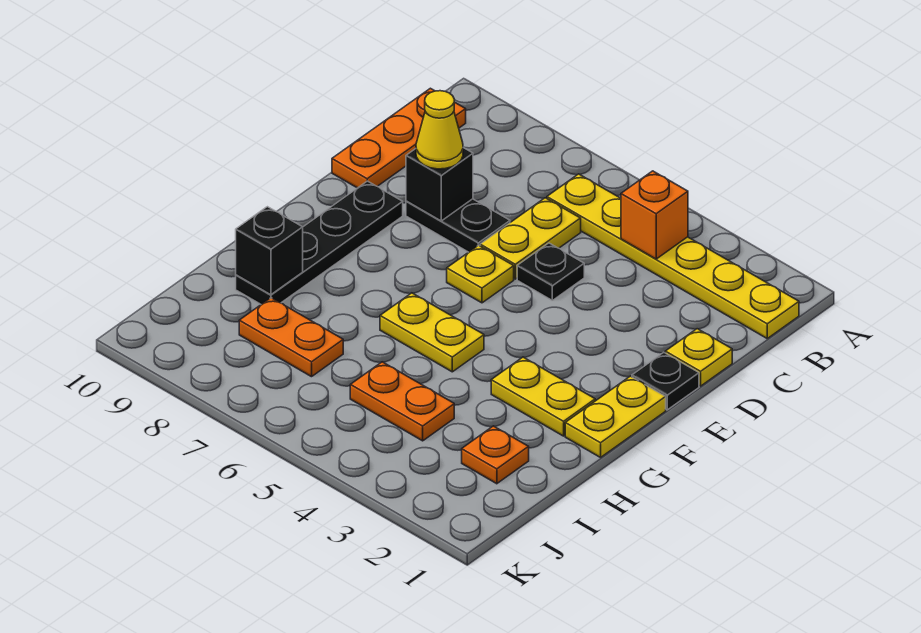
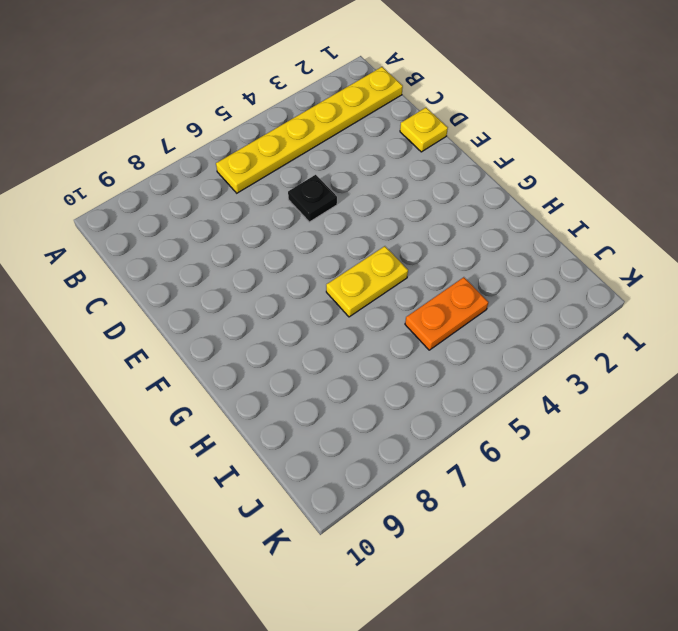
none -> orange 1x3 plate [332,88,466,188]
none -> yellow 1x2 plate [480,198,581,279]
none -> black 1x2 plate [406,199,510,252]

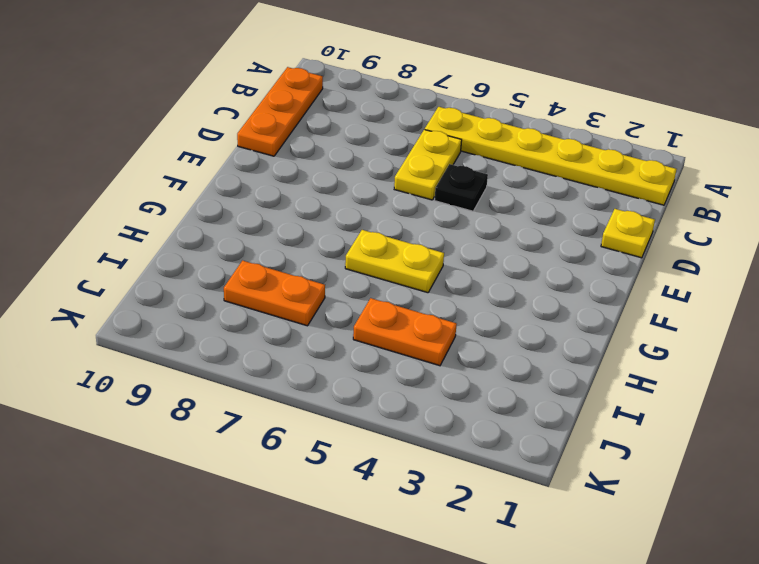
none -> black 1x2 plate [406,199,510,252]
none -> black 1x1 plate [632,352,699,410]
none -> yellow 1x1 plate [447,245,514,303]

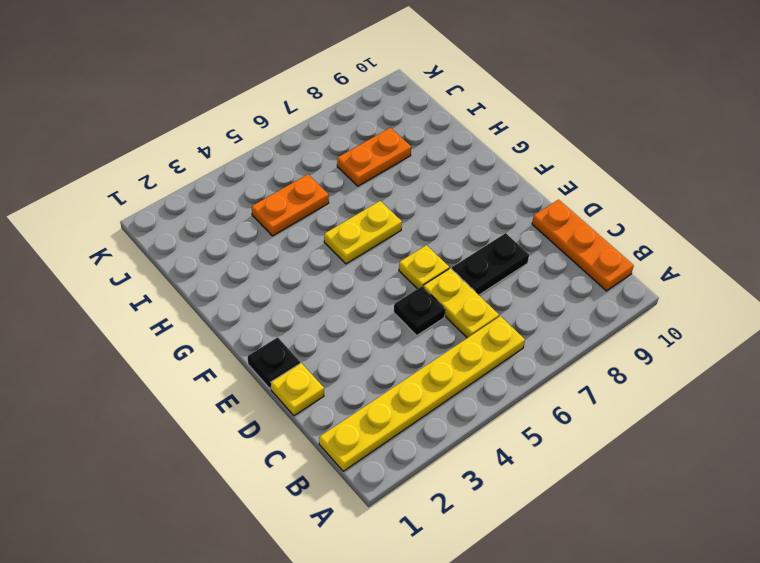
none -> black 1x4 plate [236,181,403,304]
none -> yellow 1x2 plate [565,376,666,457]
none -> yellow 1x2 plate [491,357,595,436]

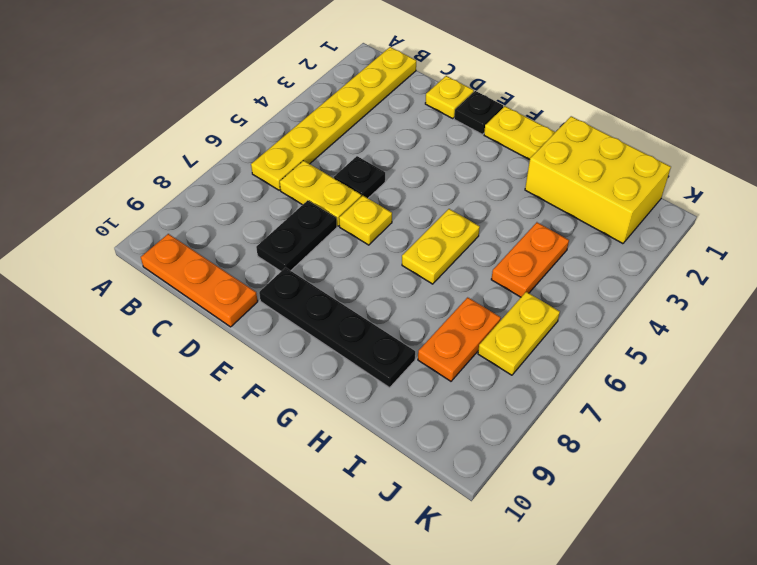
yellow 2x3 brick [525,116,671,244] -> orange 1x1 plate [462,426,529,484]
yellow 1x2 plate [478,292,560,375] -> yellow 1x2 plate moved to [491,357,595,436]
none -> orange 1x1 brick [621,171,688,259]
none -> black 1x1 brick [406,147,473,221]
none -> black 1x1 brick [236,207,303,295]

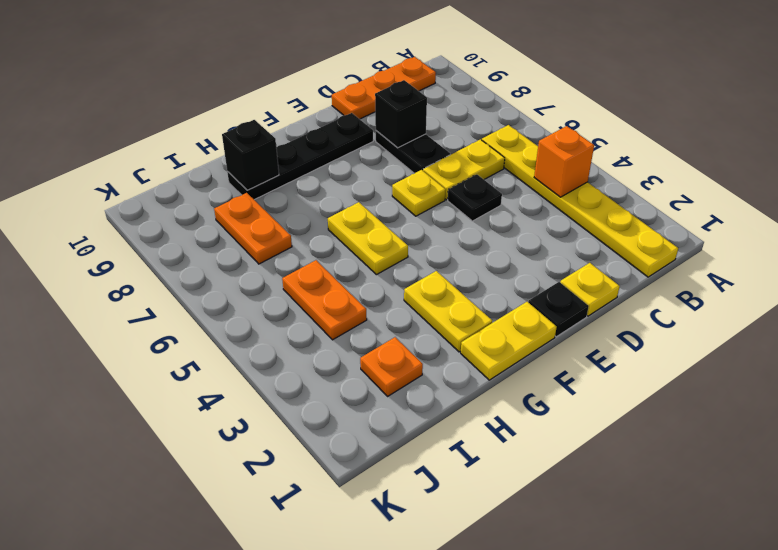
none -> yellow 1x1 cone [416,91,463,169]

